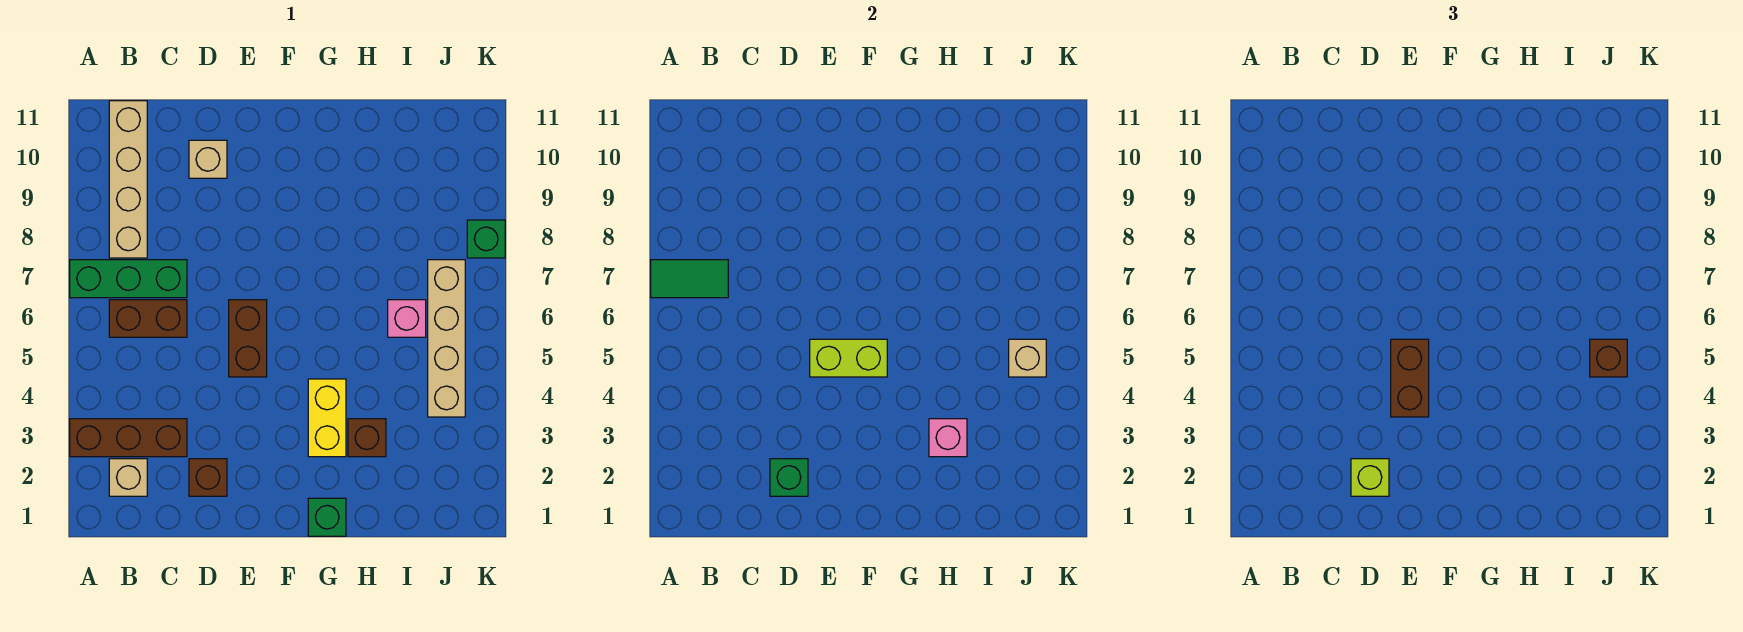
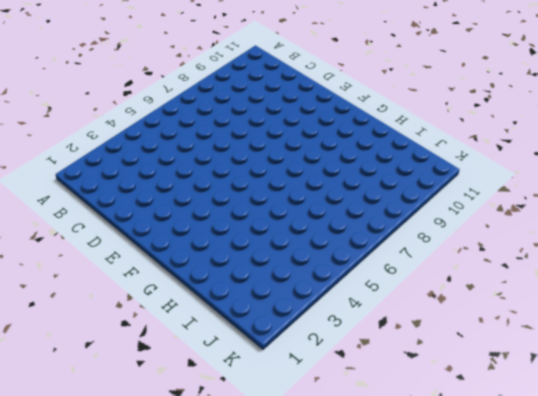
none -> brown 1x3 brick [70,419,187,457]
none -> green 1x3 brick [70,260,187,298]
none -> tan 1x1 brick [109,459,147,496]

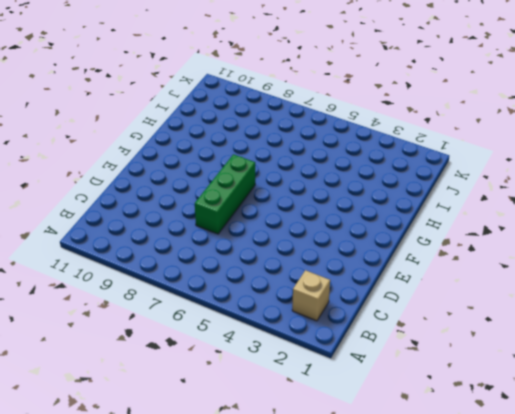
green 1x3 brick [195,154,255,234] -> green 1x3 brick moved to [70,260,187,298]
none -> brown 1x3 brick [70,419,187,457]
none -> brown 1x2 brick [109,300,187,337]
none -> tan 1x4 brick [109,101,147,258]

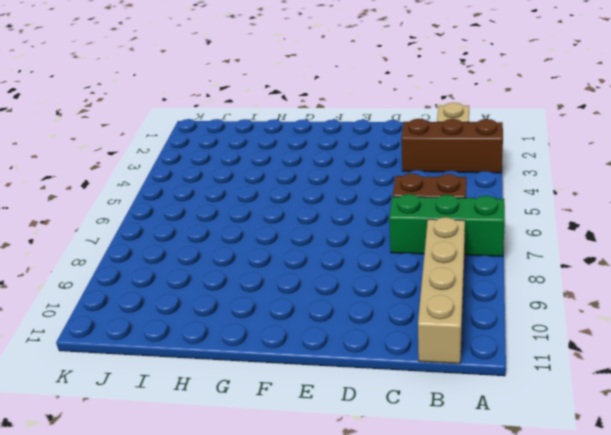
none -> brown 1x1 brick [189,459,227,496]
none -> tan 1x1 brick [189,140,227,178]
none -> brown 1x2 brick [229,300,267,377]

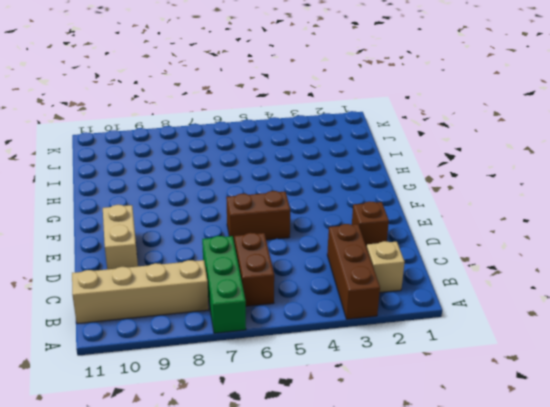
tan 1x2 brick [103,205,138,269] -> tan 1x1 brick [189,140,227,178]
none -> green 1x1 brick [308,498,346,536]
none -> yellow 1x2 brick [308,379,346,457]
none -> brown 1x1 brick [348,419,386,457]

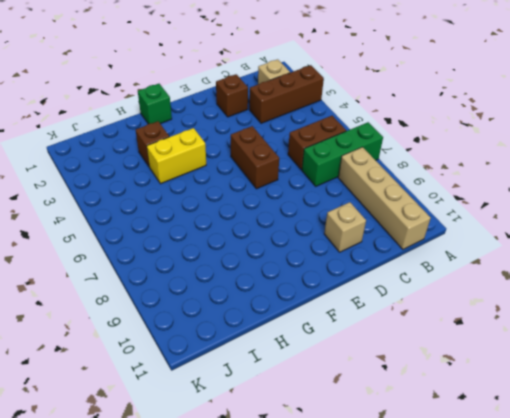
yellow 1x2 brick [147,128,206,184] -> yellow 1x2 brick turned to [308,379,346,457]
none -> pink 1x1 brick [388,300,426,337]
none -> tan 1x4 brick [428,260,465,417]
none -> green 1x1 brick [467,220,505,258]

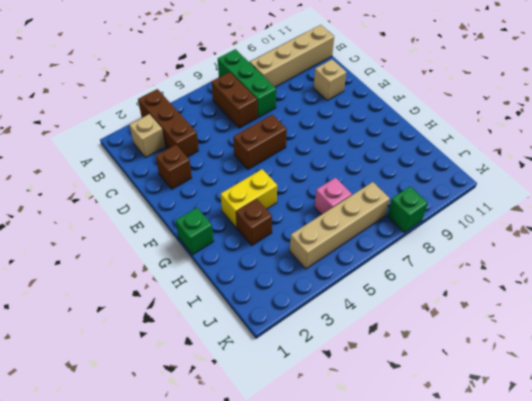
none -> green 1x2 tile [651,260,728,298]
none -> green 1x1 brick [770,459,808,496]
none -> lime 1x2 brick [810,339,887,377]

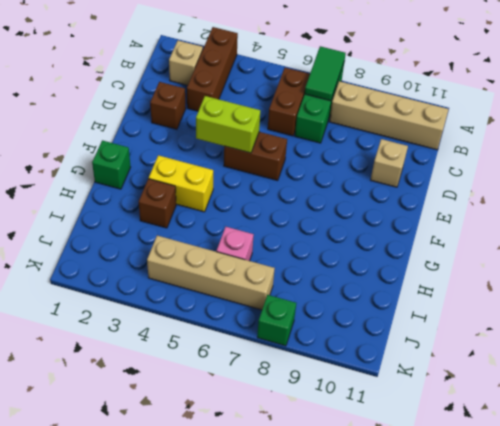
lime 1x2 brick [196,96,260,153] -> lime 1x2 brick turned to [810,339,887,377]
none -> green 1x1 brick [770,459,808,496]
none -> pink 1x1 brick [929,419,967,457]
none -> tan 1x1 brick [1009,339,1046,377]

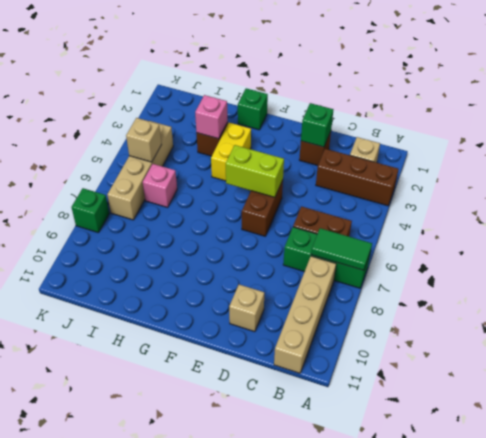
none -> lime 1x1 brick [1351,459,1389,496]
none -> brown 1x2 brick [1391,339,1429,417]
none -> brown 1x1 brick [1590,339,1627,377]

